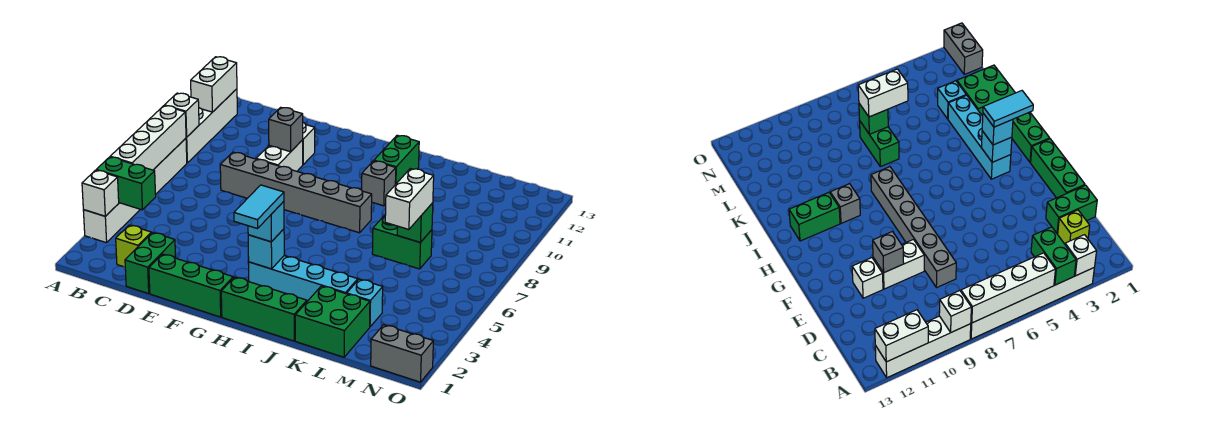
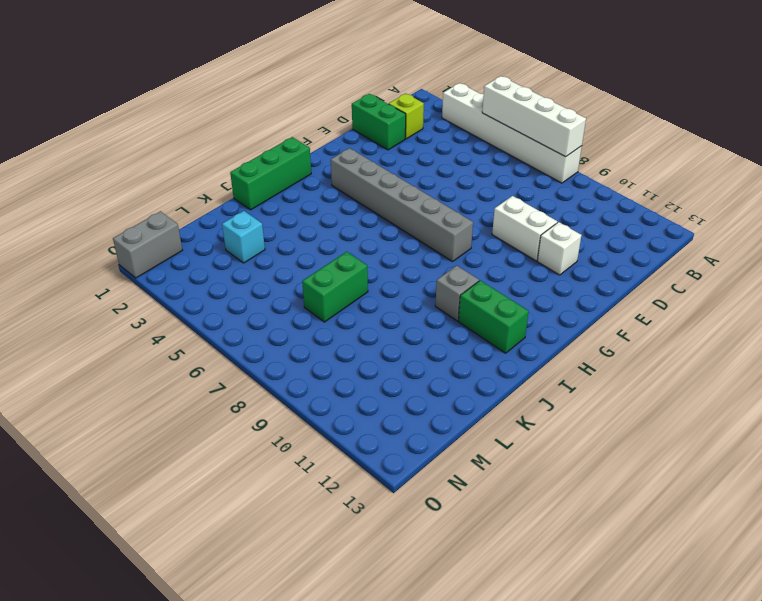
grey 1x6 brick [331,148,473,261] -> grey 1x6 brick turned to [220,152,372,233]
none -> white 1x4 brick [186,89,237,163]
none -> green 1x3 brick [149,254,233,317]
none -> cyan 1x4 brick [249,256,358,301]

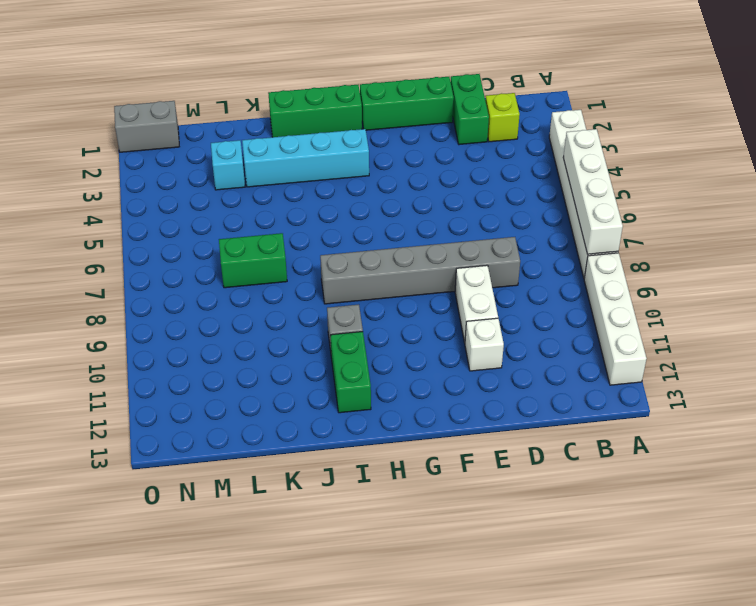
none -> green 2x2 brick [295,286,370,357]
none -> white 1x1 brick [82,170,119,216]
none -> green 1x2 brick [97,157,156,210]

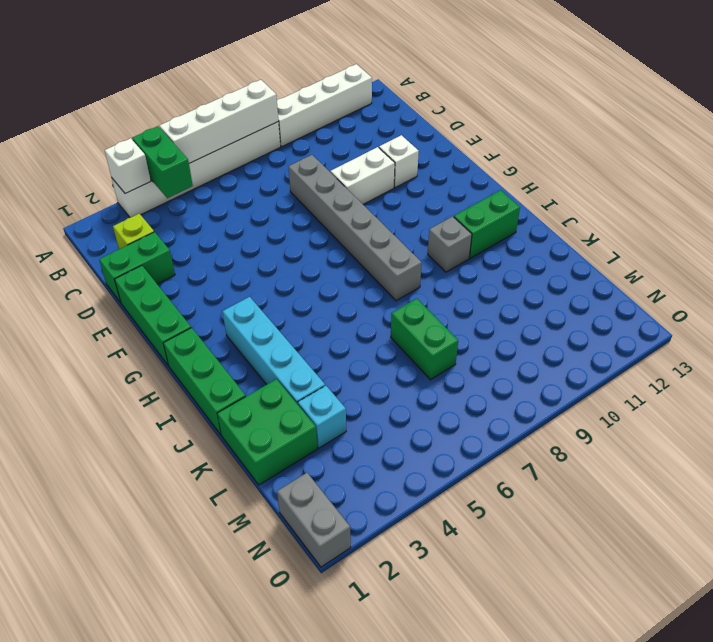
none -> white 1x1 brick [164,93,199,137]
none -> white 1x2 brick [191,57,237,112]
none -> grey 1x1 brick [269,107,303,152]

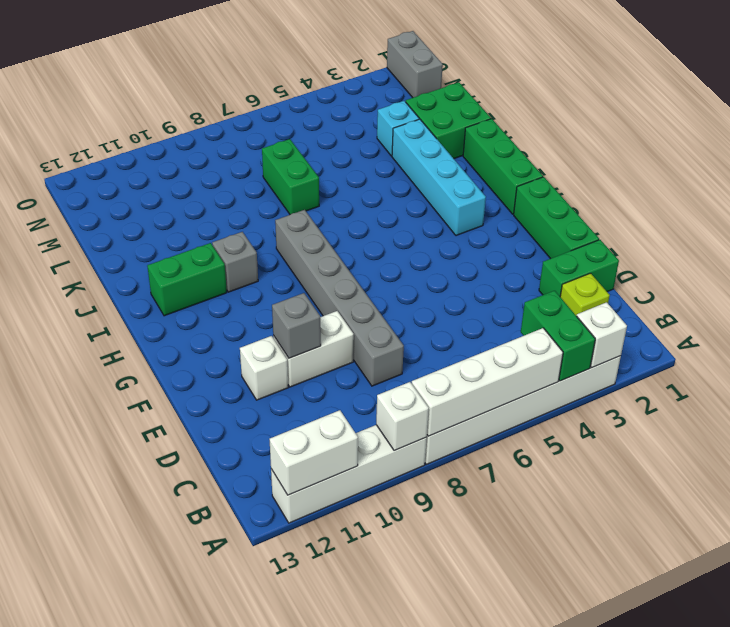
none -> cyan 1x1 brick [248,229,284,269]
none -> green 1x1 brick [397,203,433,242]
none -> cyan 1x1 brick [248,201,284,242]

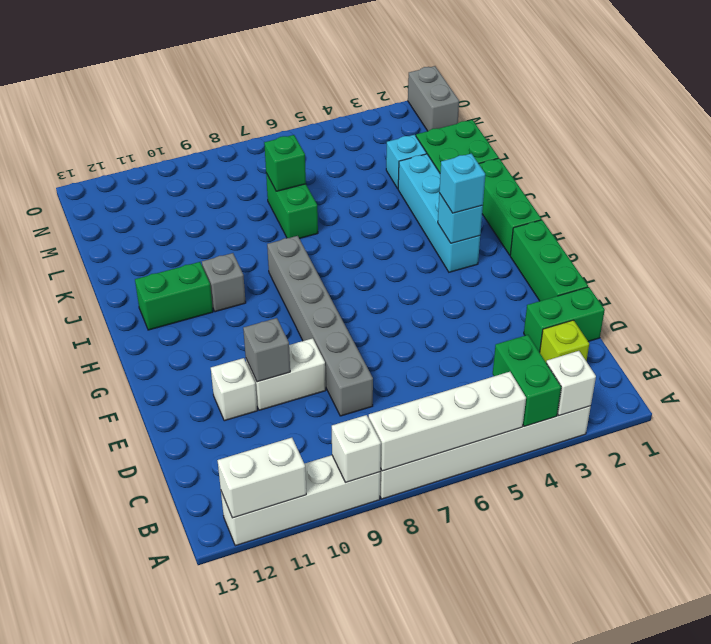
none -> white 1x2 brick [385,169,434,229]
none -> cyan 1x2 tile [234,185,284,229]

